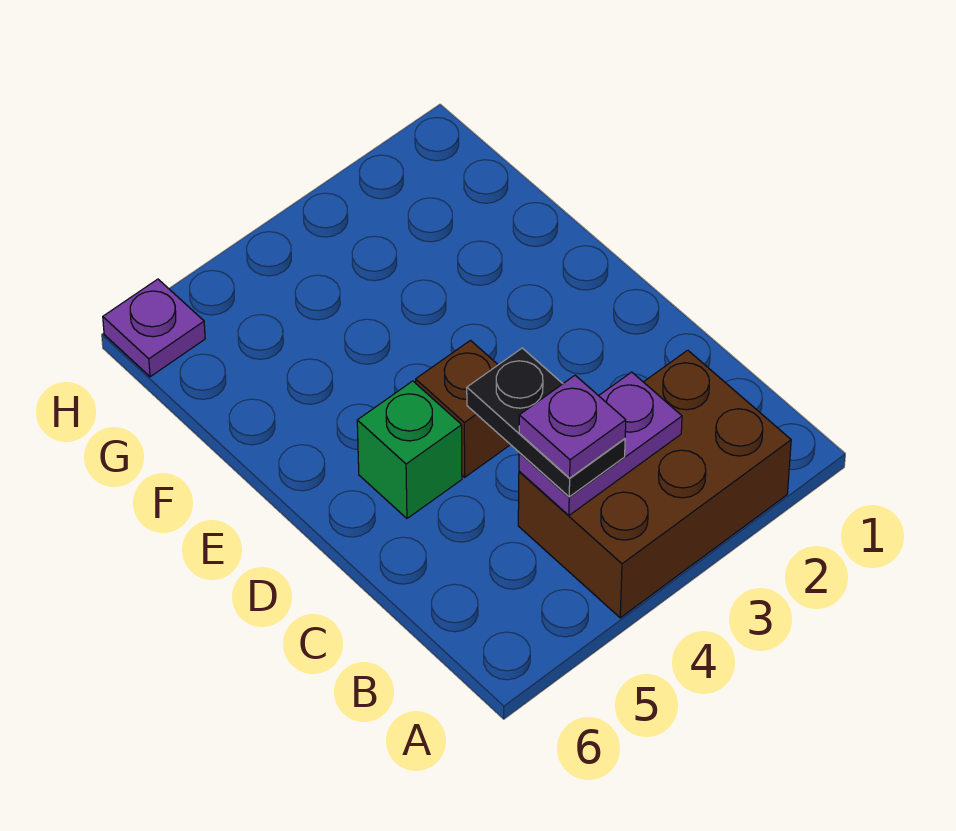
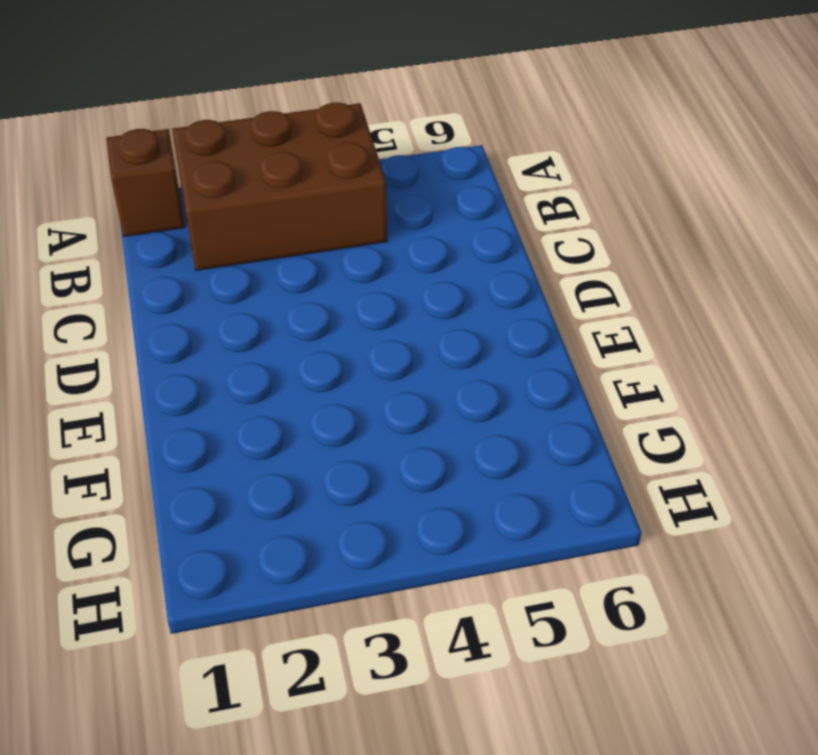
brown 1x1 brick [106,129,185,237] -> brown 1x1 brick moved to [416,341,510,477]
none -> green 1x1 brick [357,381,462,518]
none -> purple 1x1 plate [103,279,205,377]

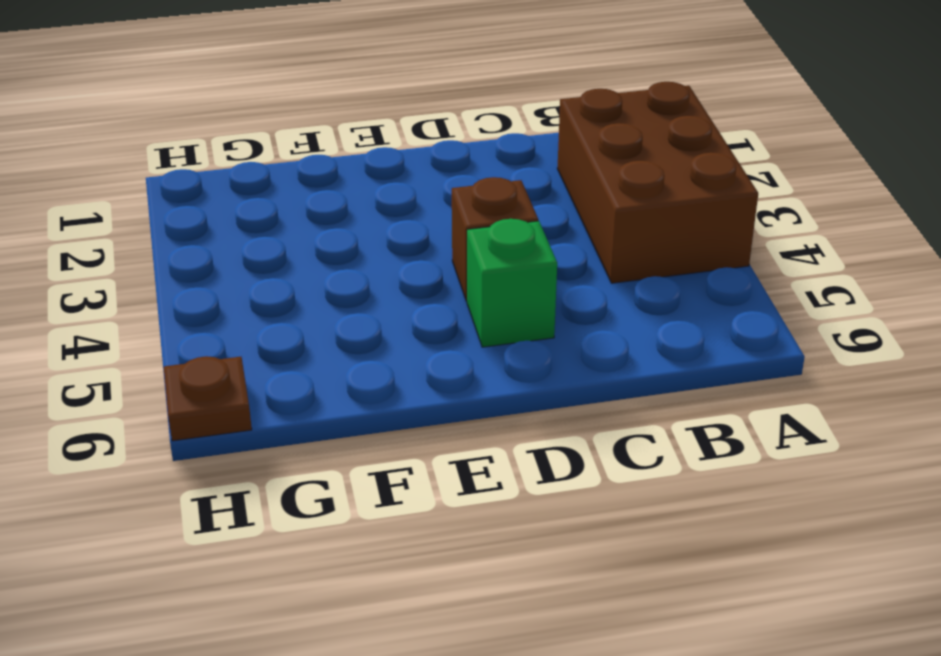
brown 1x1 plate [164,356,252,441] -> purple 1x1 plate [103,279,205,377]
none -> purple 1x2 plate [519,372,682,515]
none -> black 1x2 plate [467,348,625,497]

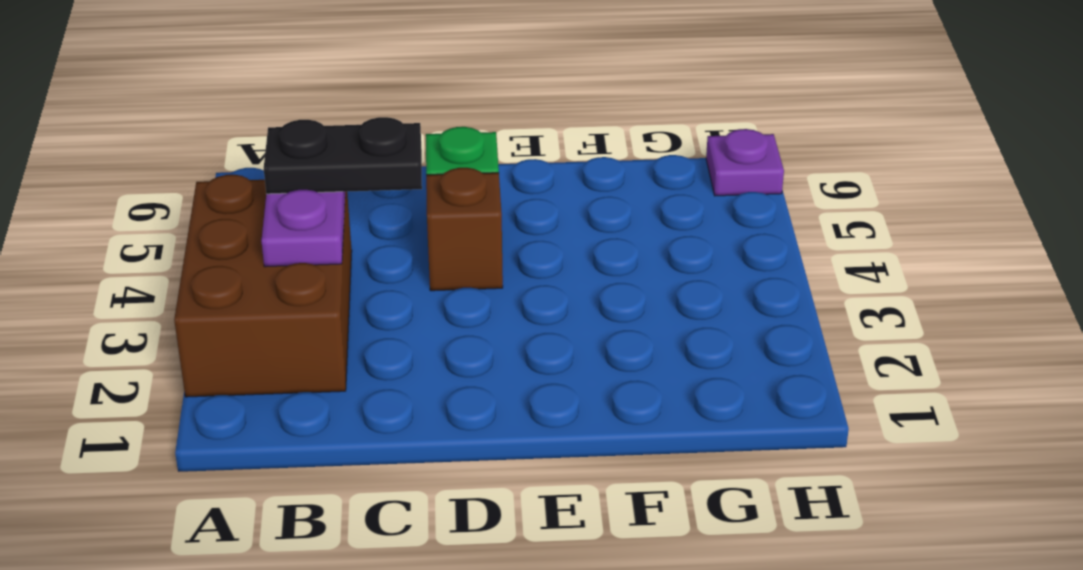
none -> purple 1x1 plate [519,375,626,478]

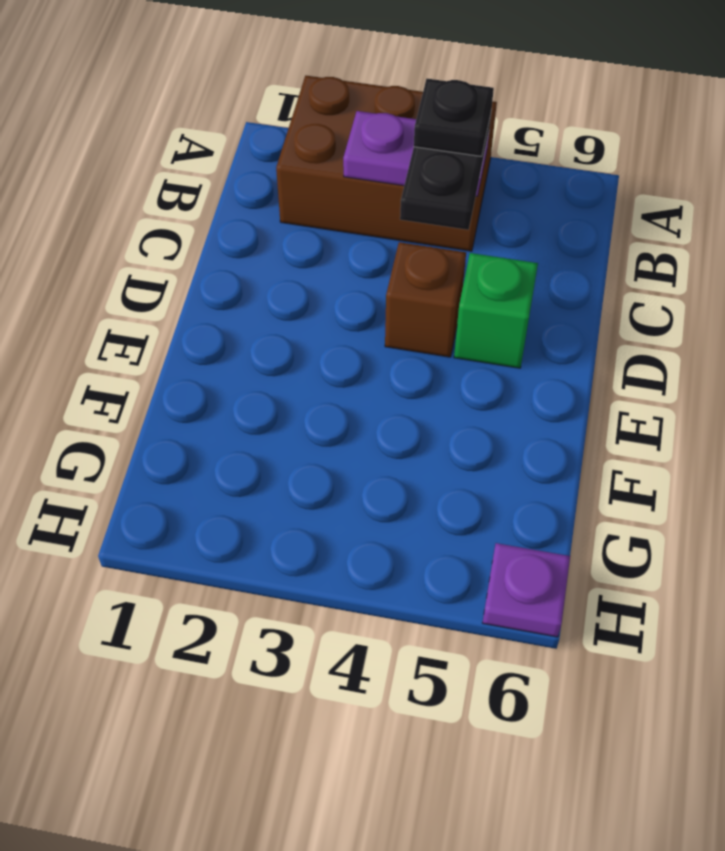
black 1x1 plate [414,79,494,156] -> purple 1x1 plate [519,375,626,478]

